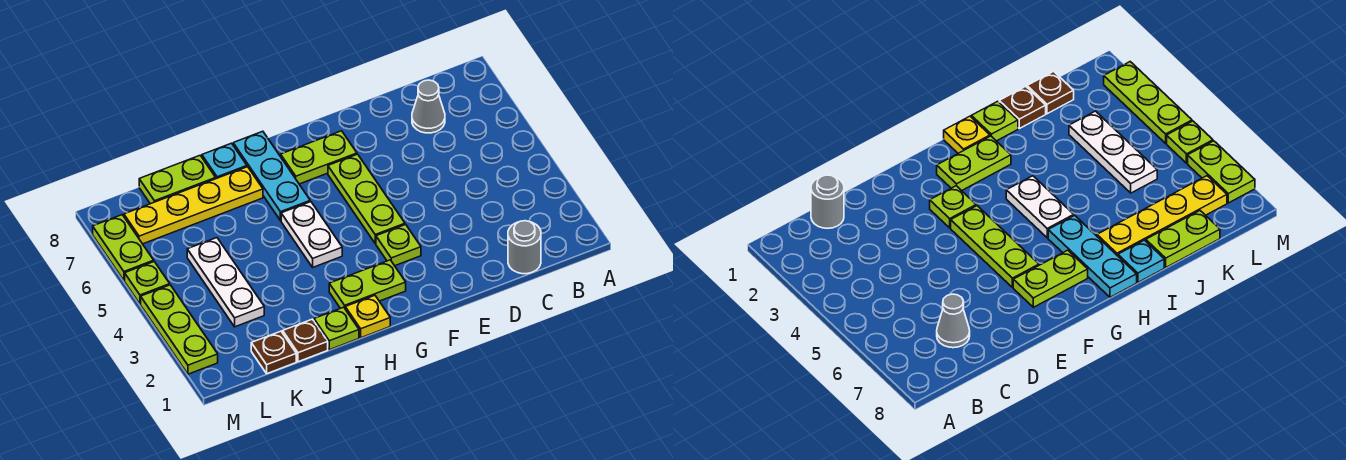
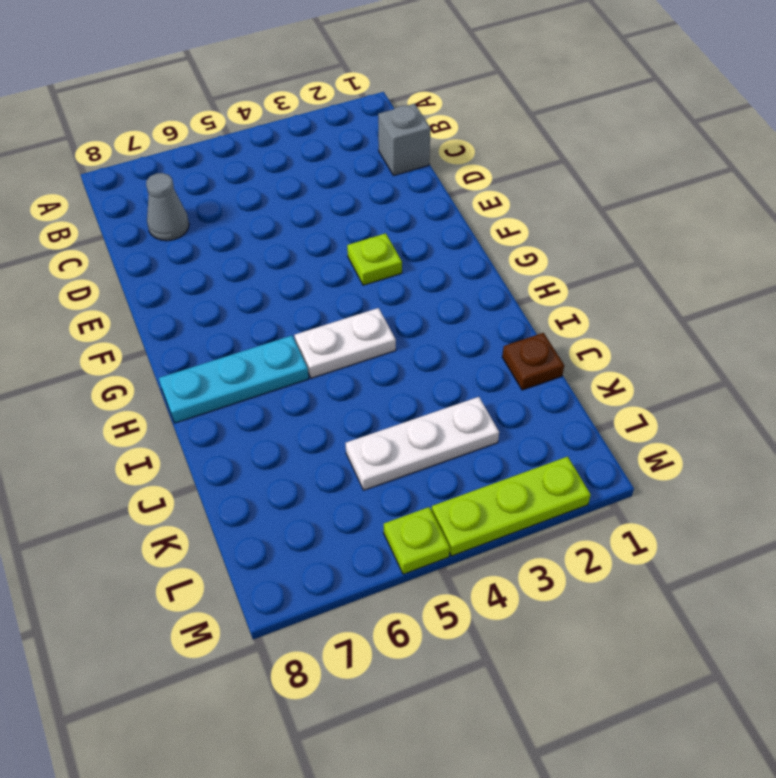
grey 1x1 brick [378,104,431,176] -> grey 1x1 round brick [508,221,541,274]
none -> lime 1x3 plate [328,154,405,243]
none -> lime 1x2 plate [281,131,357,184]
none -> lime 1x2 plate [329,260,406,308]

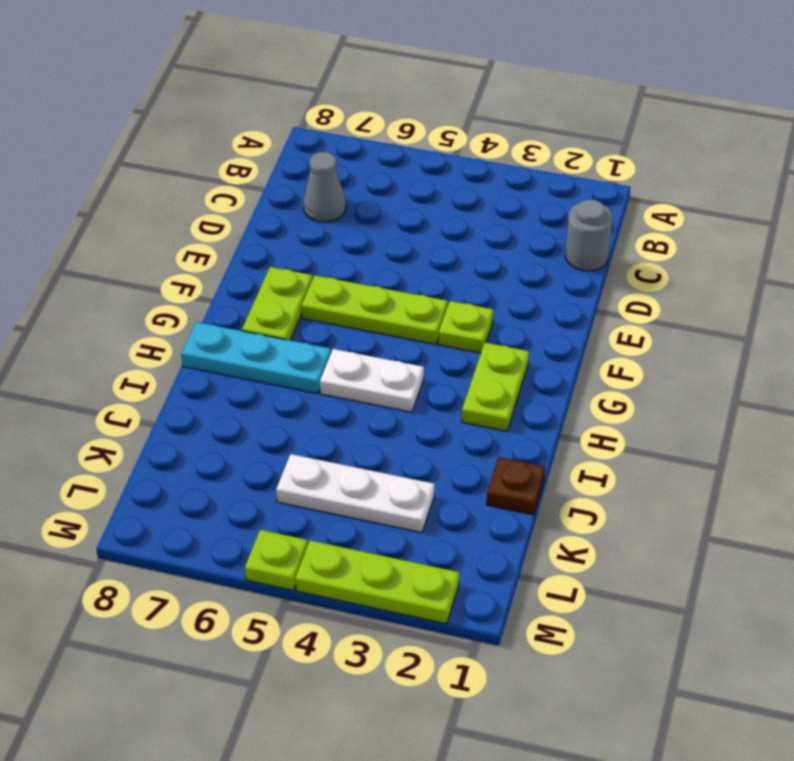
none -> yellow 1x1 plate [345,295,390,338]
none -> lime 1x1 plate [314,307,359,350]
none -> yellow 1x4 plate [124,167,263,244]

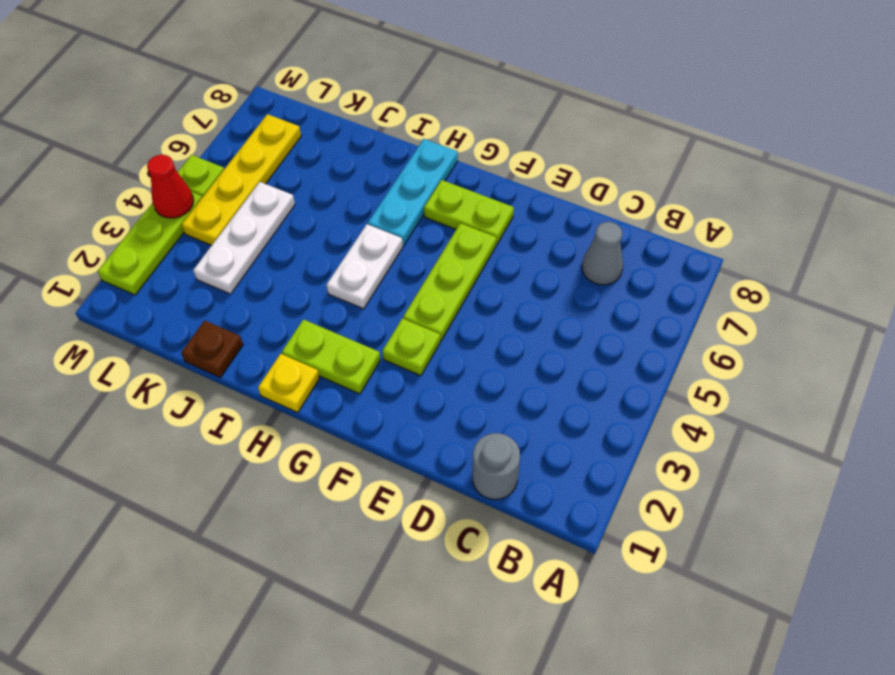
yellow 1x4 plate [181,114,301,245] -> yellow 1x4 plate turned to [124,167,263,244]
red 1x1 cone [147,155,194,218] -> none
none -> lime 1x1 plate [314,307,359,350]
none -> cyan 1x1 plate [202,143,247,179]
none -> lime 1x2 plate [139,156,216,204]

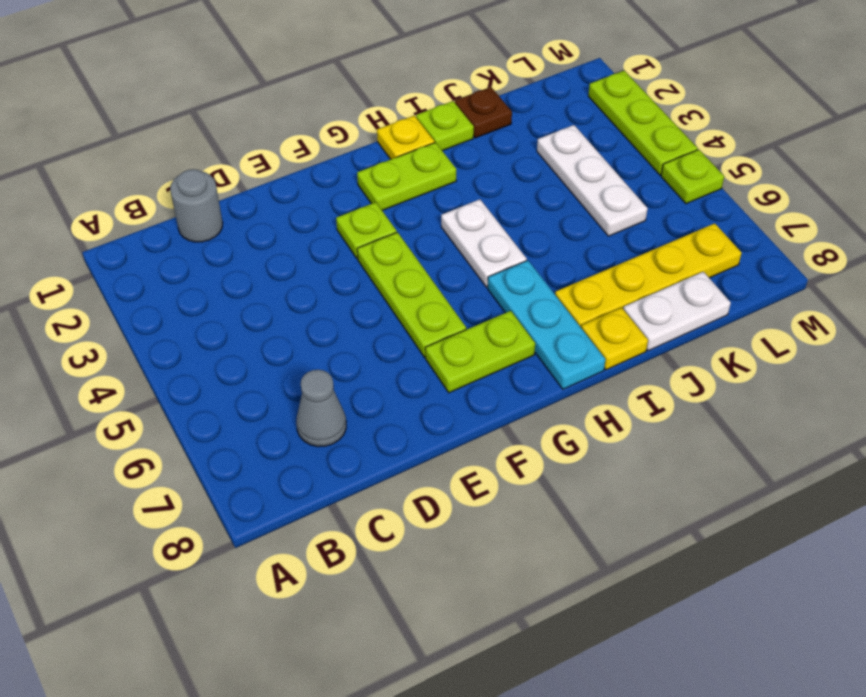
yellow 1x1 plate [581,307,648,370] -> cyan 1x1 plate [202,143,247,179]
white 1x2 plate [623,272,731,351] -> lime 1x2 plate [139,156,216,204]
none -> brown 1x1 plate [251,331,296,374]
none -> lime 1x2 plate [93,215,154,280]

